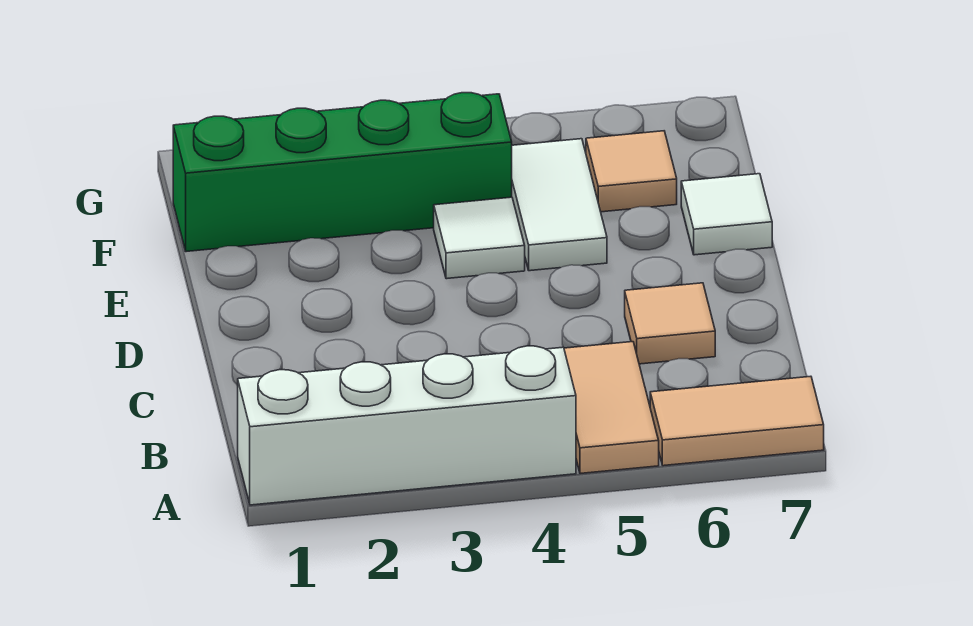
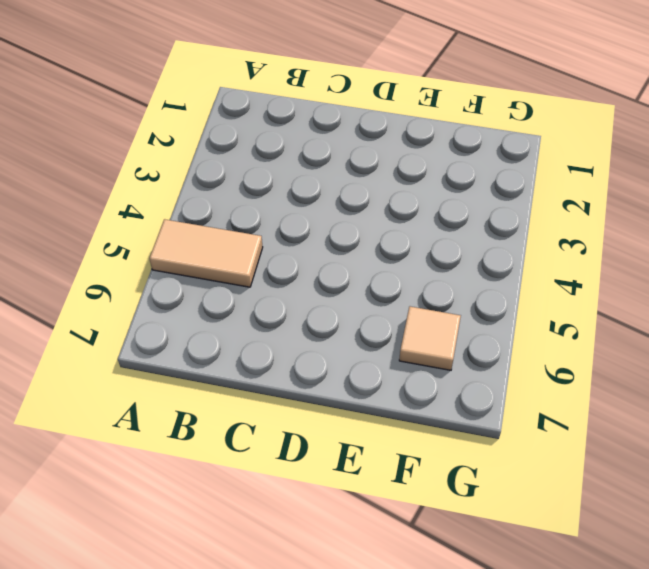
none -> white 1x4 brick [238,346,576,505]
none -> tan 1x2 tile [650,376,824,466]

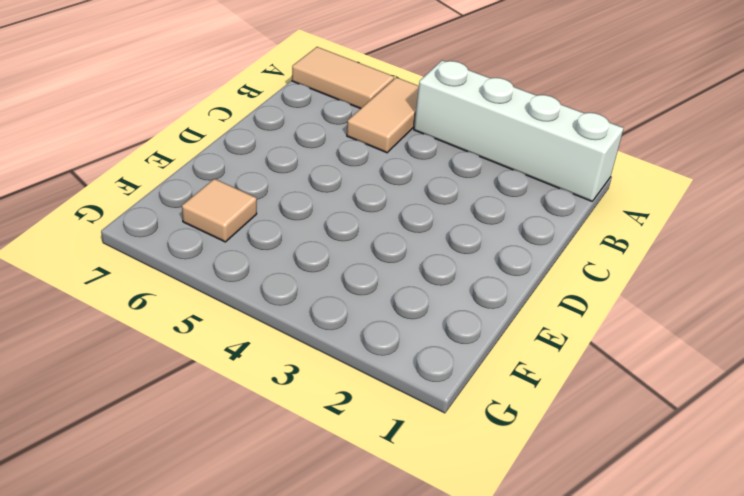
none -> tan 1x1 tile [625,283,715,364]
none -> white 1x1 tile [434,197,525,279]

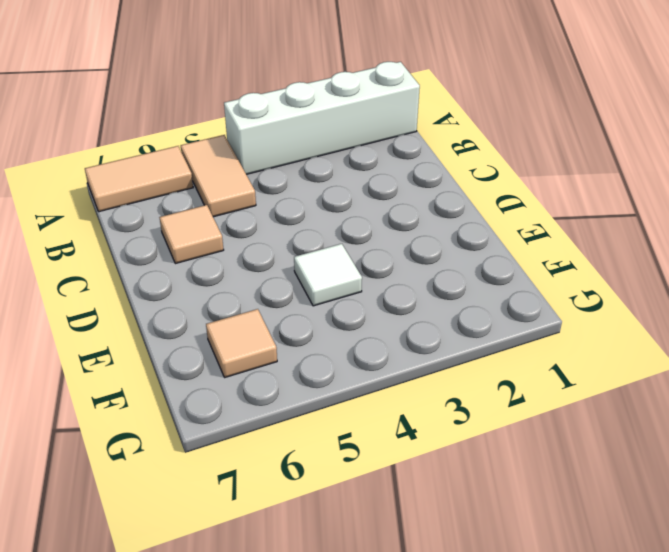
none -> white 1x2 tile [512,139,607,271]
none -> white 1x1 tile [681,174,772,255]

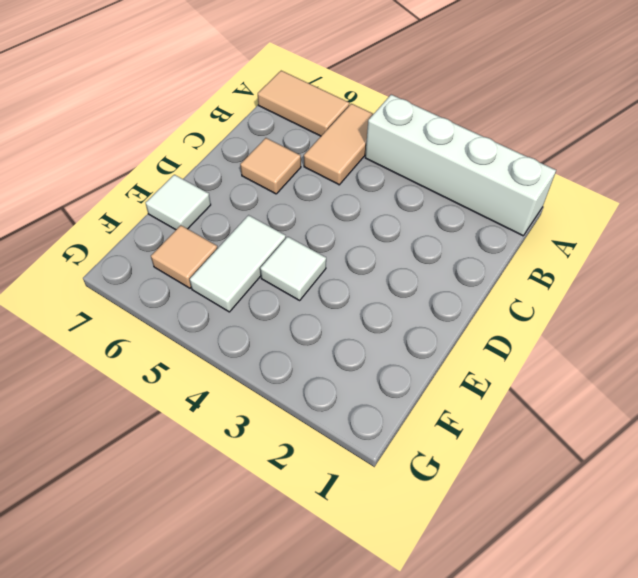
none -> green 1x4 brick [173,93,512,252]

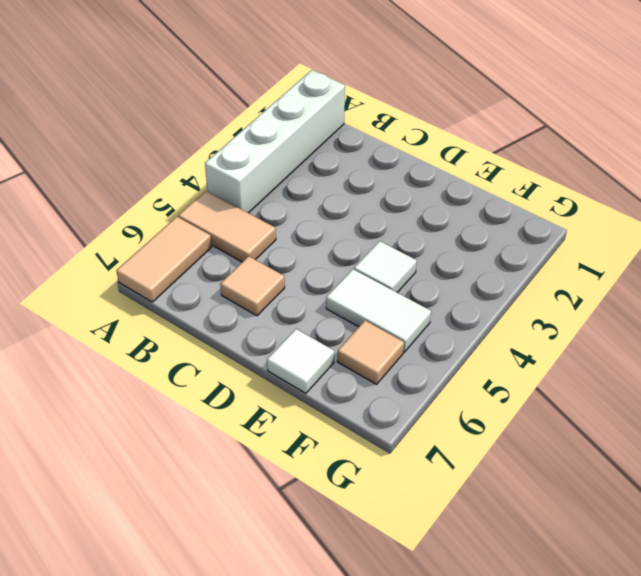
none -> green 1x4 brick [173,93,512,252]

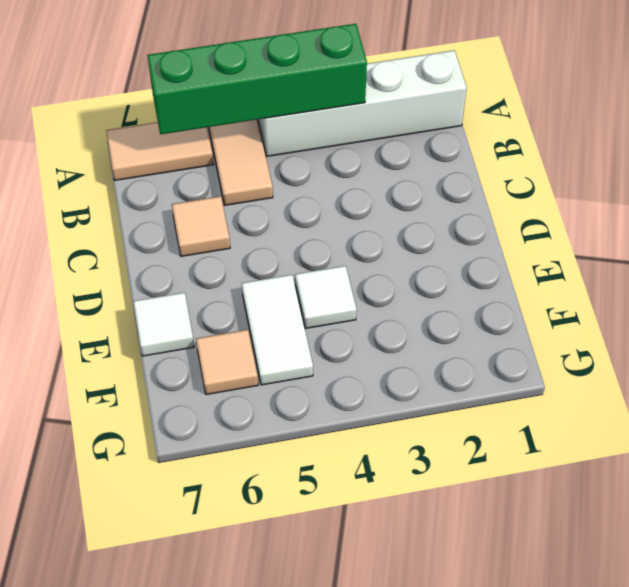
green 1x4 brick [147,24,367,134] -> green 1x4 brick moved to [173,93,512,252]

